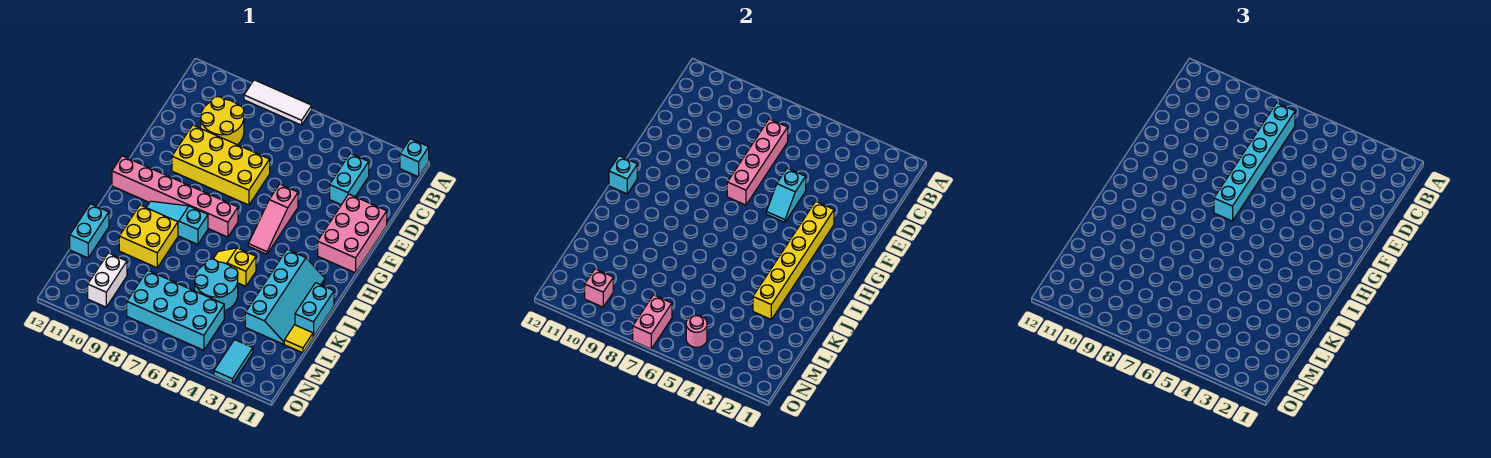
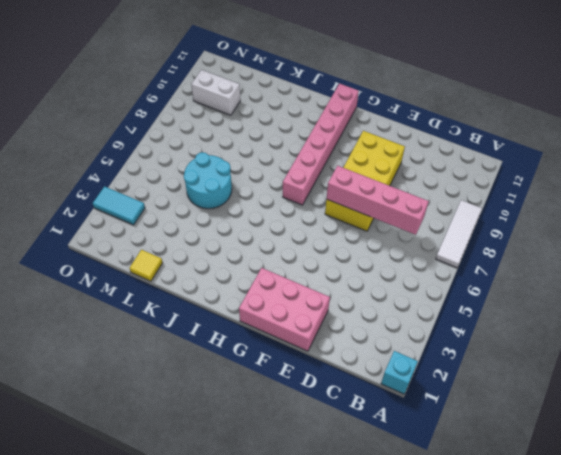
none -> cyan 1x2 brick [330,153,369,205]
none -> yellow 2x2 round brick [201,97,244,145]
none -> pink 1x3 slope [248,184,298,254]

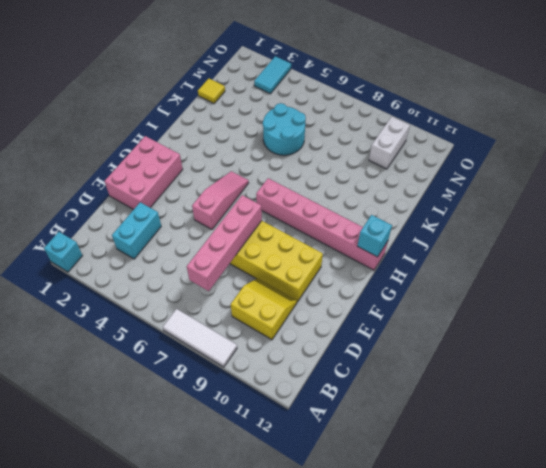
yellow 2x2 slope [231,278,297,340] -> yellow 2x2 round brick [201,97,244,145]
none -> cyan 2x4 slope [245,249,325,344]
none -> cyan 1x3 slope [146,201,208,244]
none -> cyan 1x2 brick [295,283,334,337]

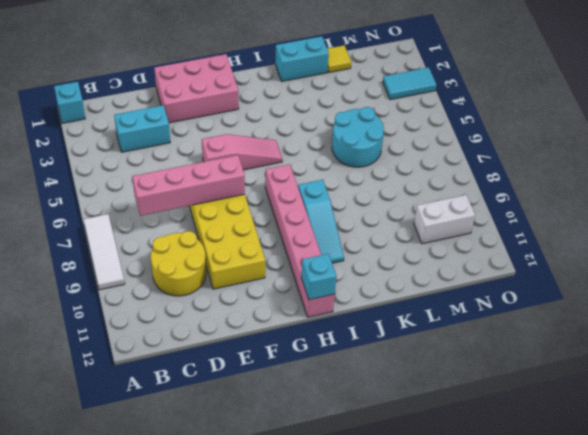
none -> cyan 2x4 slope [245,249,325,344]
none -> yellow 1x2 slope [213,248,256,286]
none -> yellow 2x2 brick [119,205,178,268]

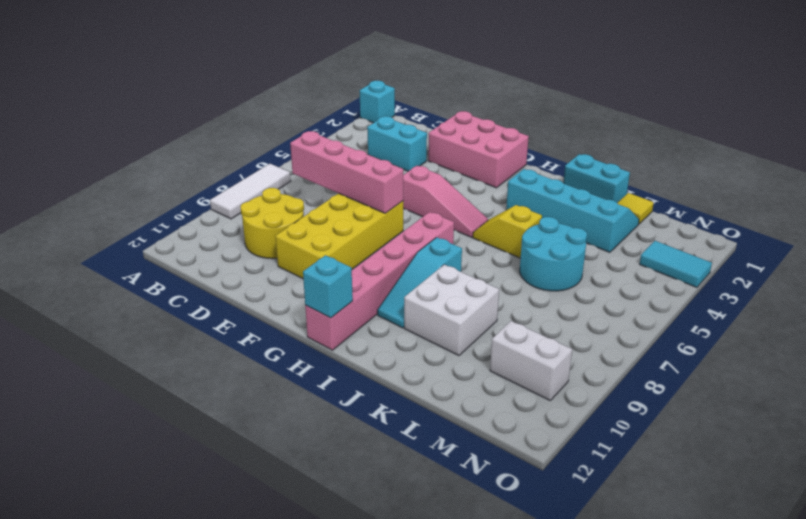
yellow 1x2 slope [473,205,542,258] -> yellow 1x2 slope turned to [213,248,256,286]
white 2x2 brick [404,265,499,355] -> yellow 2x2 brick [119,205,178,268]
none -> cyan 1x2 brick [70,204,109,258]
none -> cyan 2x4 brick [127,270,224,350]
none -> cyan 1x2 slope [766,168,806,222]

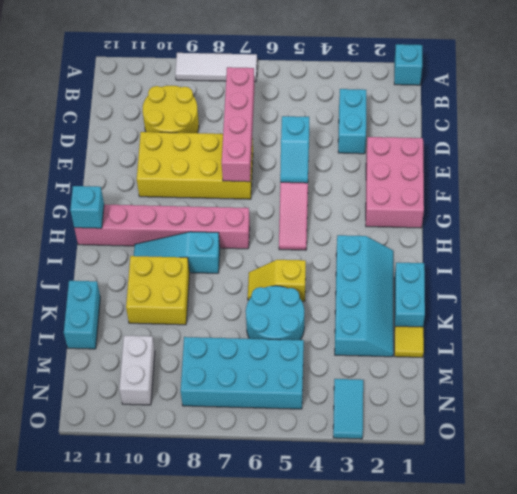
none -> yellow 1x6 brick [753,201,834,319]
none -> pink 1x1 round brick [686,315,707,347]
none -> pink 1x2 brick [633,295,672,349]

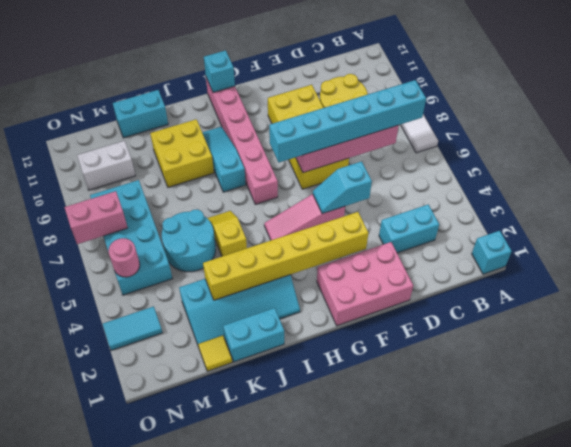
none -> pink 1x1 brick [585,269,613,307]

